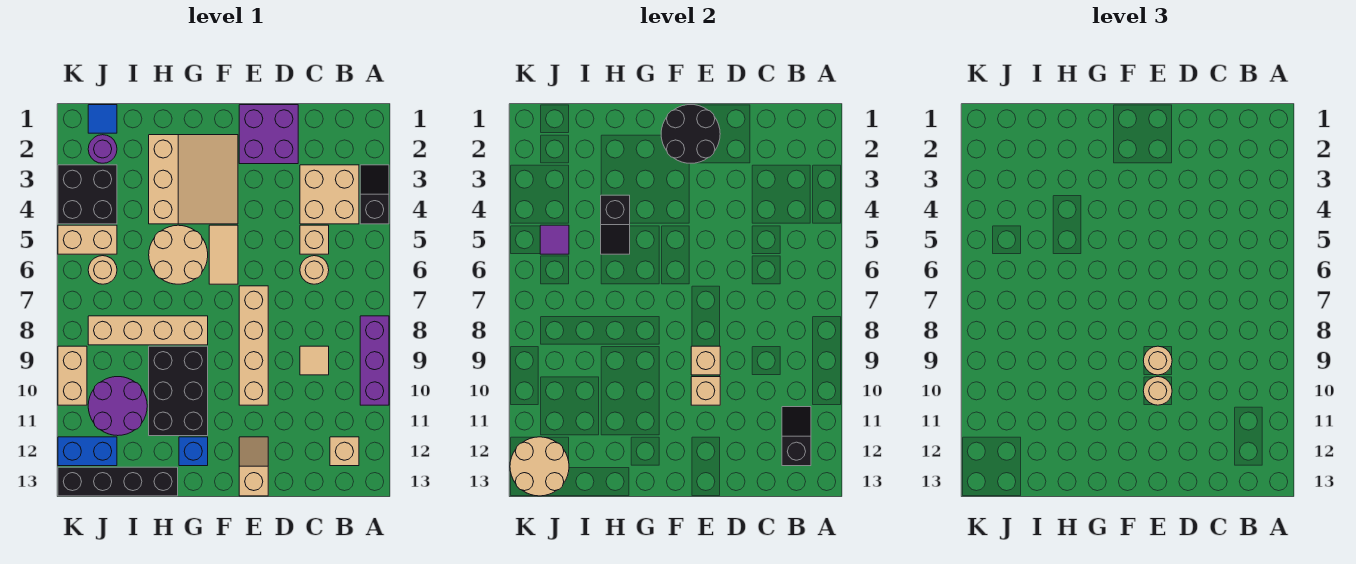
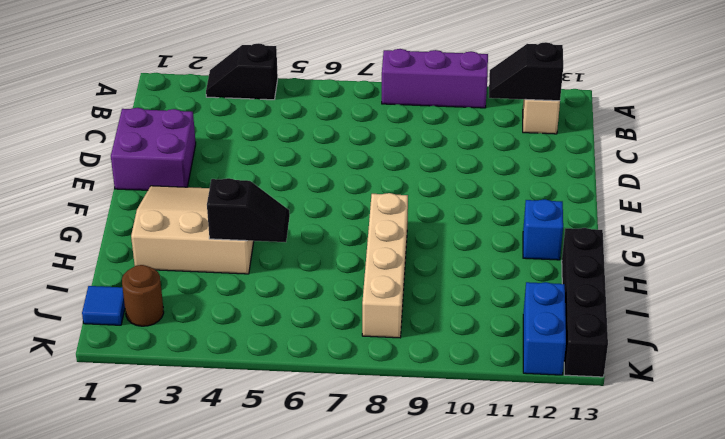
brown 1x1 round brick [122,265,164,326] -> purple 1x1 round brick [88,135,117,163]
none -> tan 2x2 brick [300,165,359,224]
none -> tan 1x1 brick [300,225,329,254]
none -> tan 1x1 round brick [300,256,329,284]
none -> tan 1x1 tile [300,346,329,375]

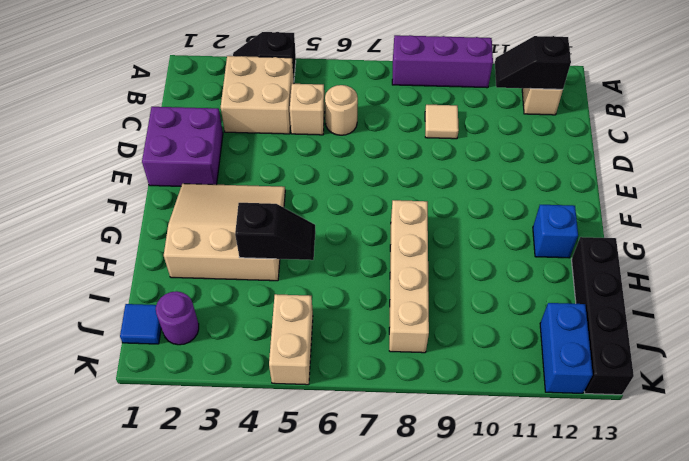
none -> tan 1x4 brick [239,286,268,405]
none -> tan 1x2 slope [239,437,268,496]
none -> tan 1x2 tile [209,225,238,284]
none -> tan 2x2 round brick [149,225,208,284]

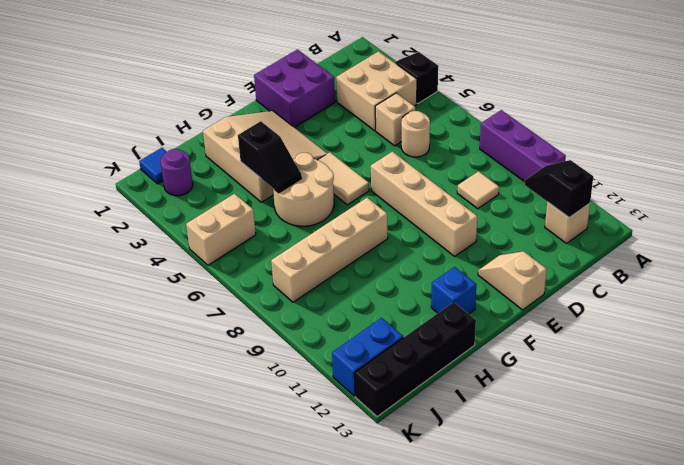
none -> black 2x3 brick [149,346,208,436]
none -> purple 2x2 round brick [88,377,147,436]
none -> black 2x2 brick [58,165,117,224]
none -> tan 1x1 round brick [88,256,117,284]

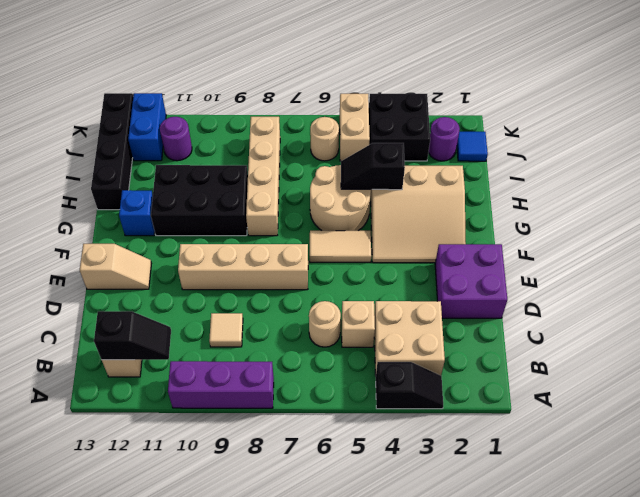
purple 1x1 round brick [160,117,192,161] -> purple 2x2 round brick [88,377,147,436]
none -> tan 1x2 brick [58,346,87,405]
none -> black 2x2 round brick [661,105,720,163]
none -> tan 1x1 brick [691,346,720,375]
none -> tan 1x1 brick [691,377,720,405]

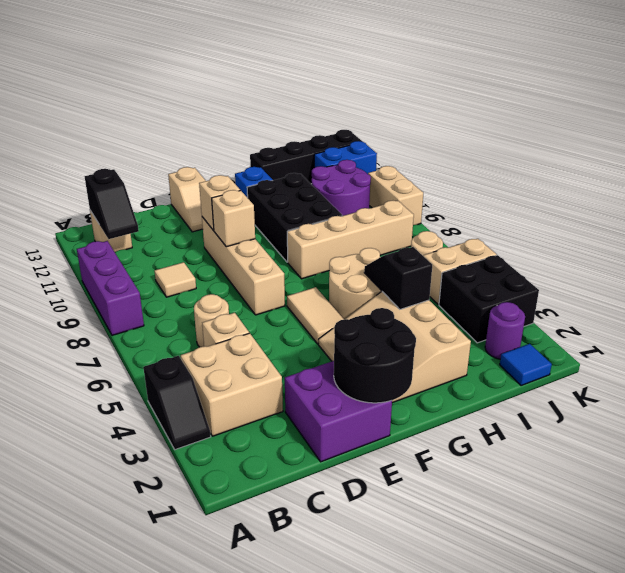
none -> purple 1x1 tile [540,225,569,254]
none -> tan 2x2 round brick [510,437,569,496]
none -> tan 1x1 round brick [1143,346,1172,375]
none -> tan 1x1 round brick [1143,377,1172,405]

